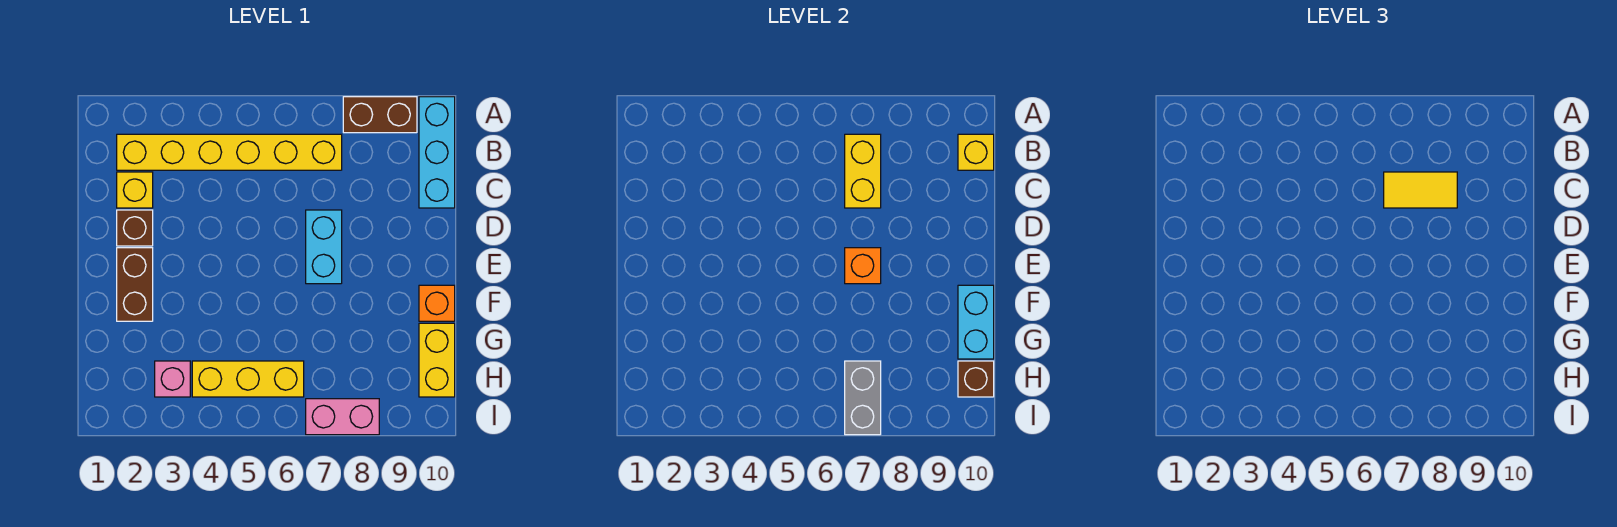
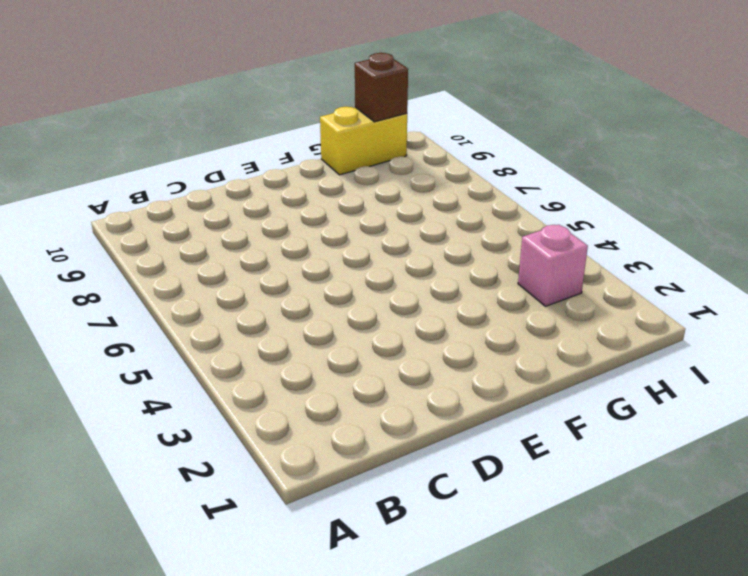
none -> brown 1x2 brick [343,97,417,133]
none -> cyan 1x3 brick [419,97,455,208]
none -> yellow 1x6 brick [117,134,342,170]

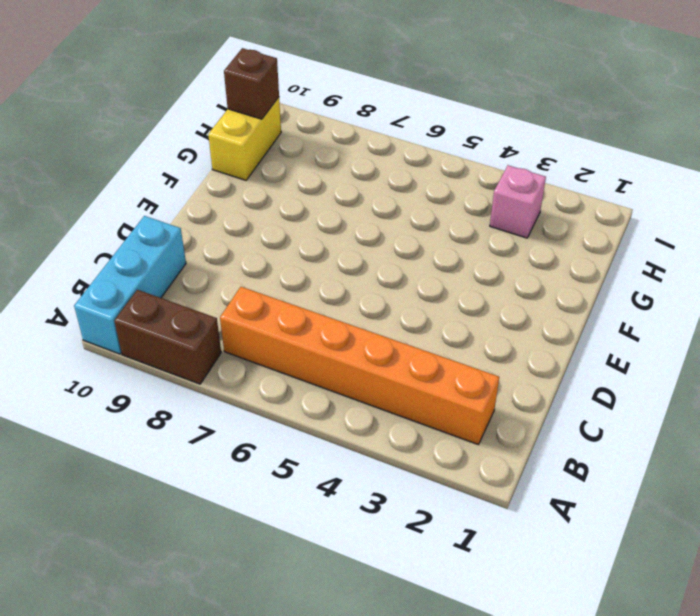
orange 1x6 brick [220,287,499,445] -> yellow 1x6 brick [117,134,342,170]
none -> yellow 1x1 brick [117,172,153,208]
none -> brown 1x1 brick [117,210,153,246]
none -> cyan 1x2 brick [306,210,342,284]

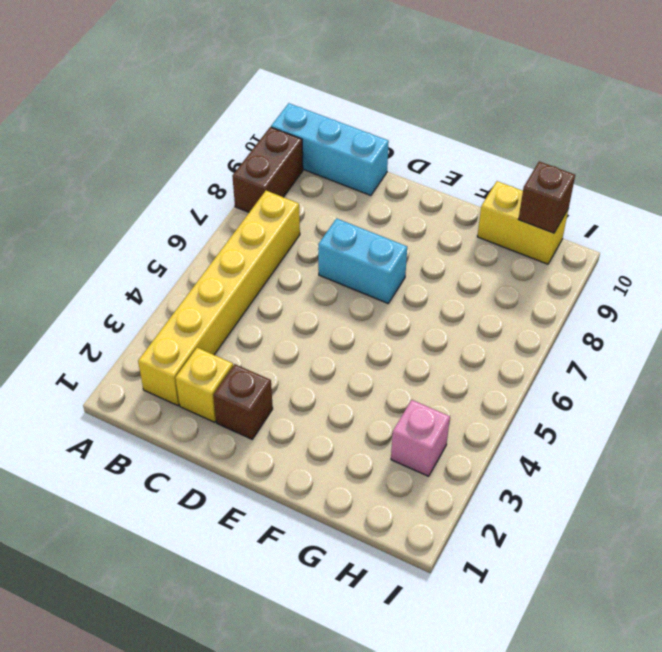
none -> brown 1x2 brick [117,248,153,321]
none -> orange 1x1 brick [419,285,455,321]
none -> yellow 1x3 brick [192,361,304,397]

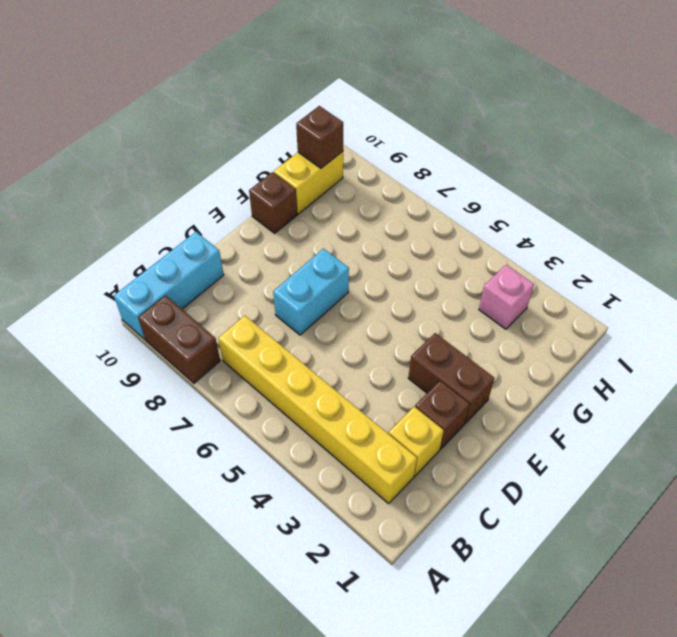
brown 1x2 brick [408,333,494,423] -> brown 1x2 brick turned to [117,248,153,321]
brown 1x1 brick [249,172,297,233] -> orange 1x1 brick [419,285,455,321]
none -> yellow 1x3 brick [192,361,304,397]
none -> pink 1x2 brick [306,399,379,435]
none -> yellow 1x2 brick [845,134,881,208]

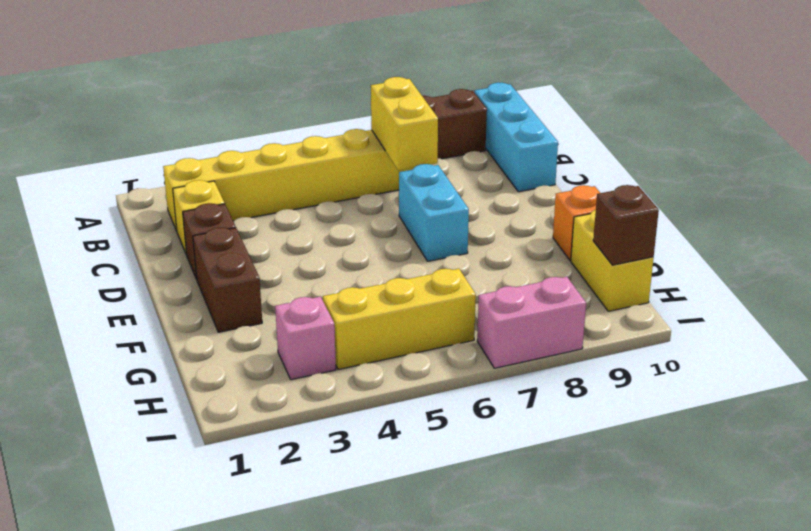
none -> yellow 1x1 brick [958,134,994,170]
none -> orange 1x1 brick [845,248,881,284]
none -> cyan 1x2 brick [958,285,994,359]

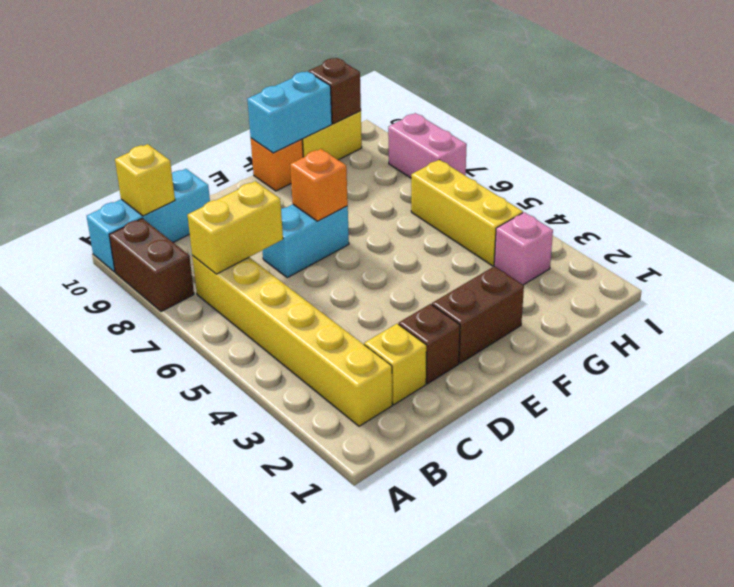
none -> grey 1x2 brick [845,361,881,435]
none -> yellow 1x2 tile [1384,172,1457,208]

